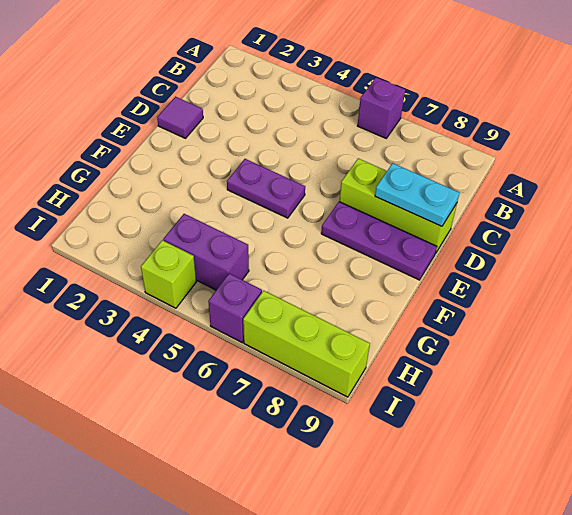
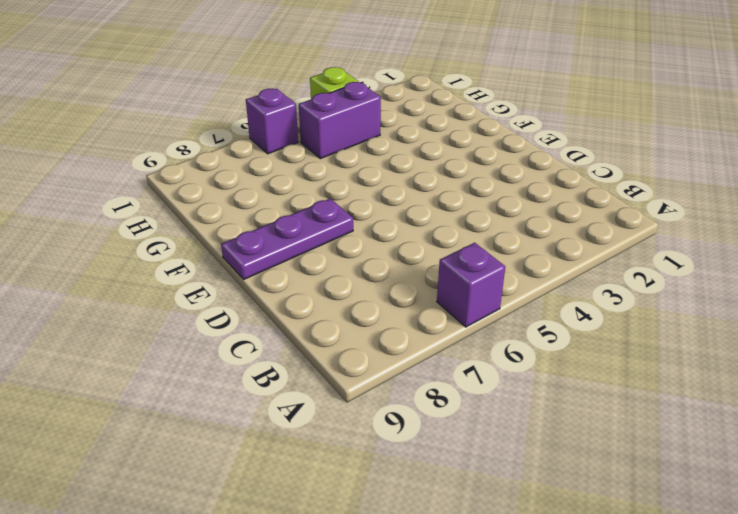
none -> purple 1x1 tile [157,97,203,138]
none -> lime 1x3 brick [340,158,457,254]

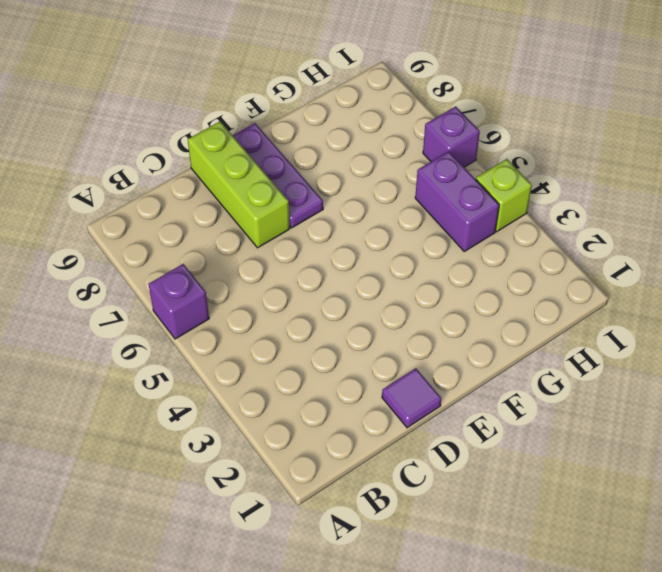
none -> purple 1x2 plate [227,159,305,218]
none -> lime 1x3 brick [243,291,370,397]

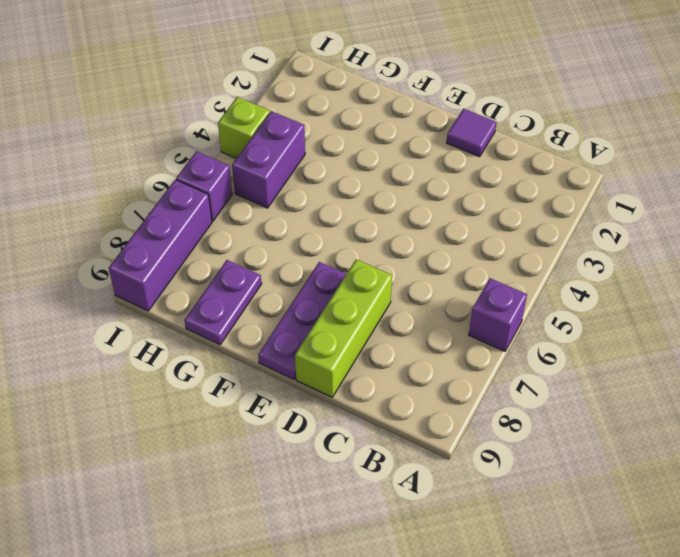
purple 1x2 plate [185,260,262,345] -> purple 1x2 plate moved to [227,159,305,218]
purple 1x3 brick [109,180,212,311] -> lime 1x3 brick [243,291,370,397]
none -> cyan 1x2 plate [375,163,459,226]

